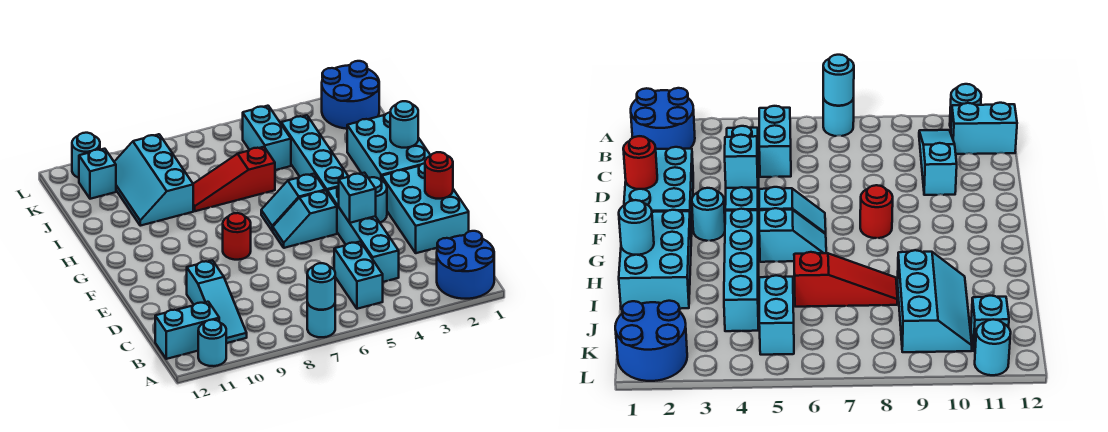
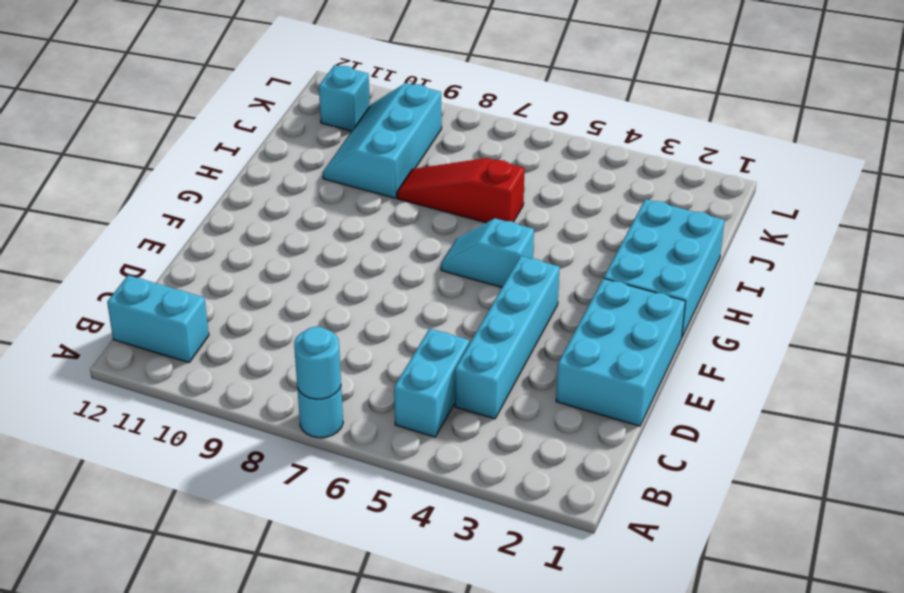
none -> blue 2x2 round brick [437,231,494,299]
none -> cyan 1x1 round brick [198,320,226,366]
none -> cyan 1x3 slope [187,260,247,343]

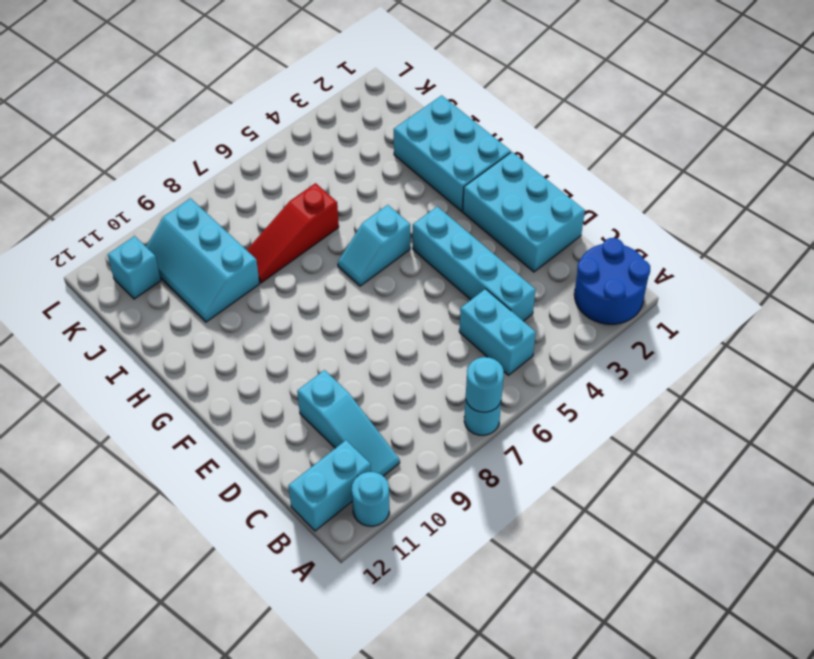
none -> cyan 1x1 round brick [369,177,387,222]
none -> cyan 1x2 slope [273,190,337,248]
none -> red 1x1 round brick [223,213,251,260]

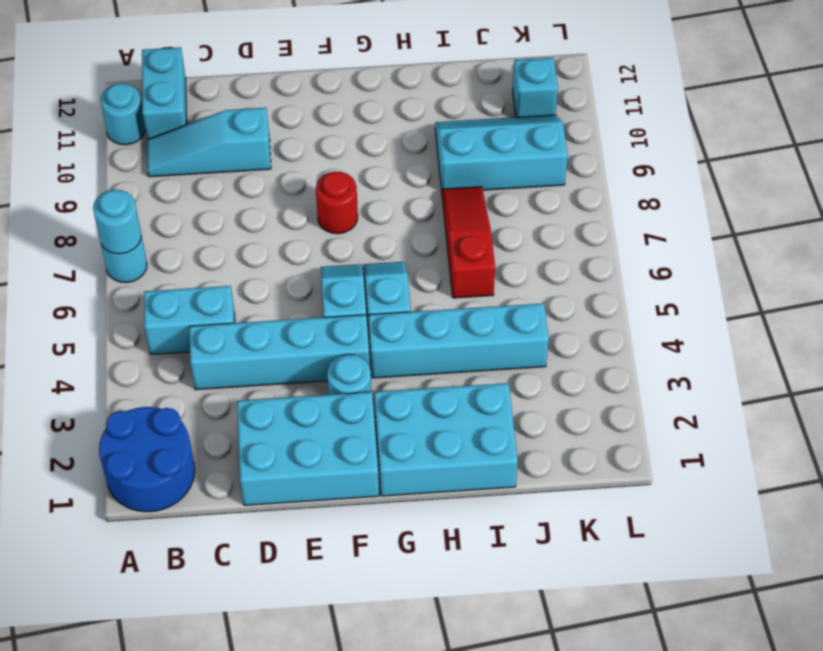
none -> cyan 1x2 brick [243,106,291,170]
none -> blue 2x2 round brick [322,61,379,129]
none -> cyan 1x1 round brick [72,133,100,178]

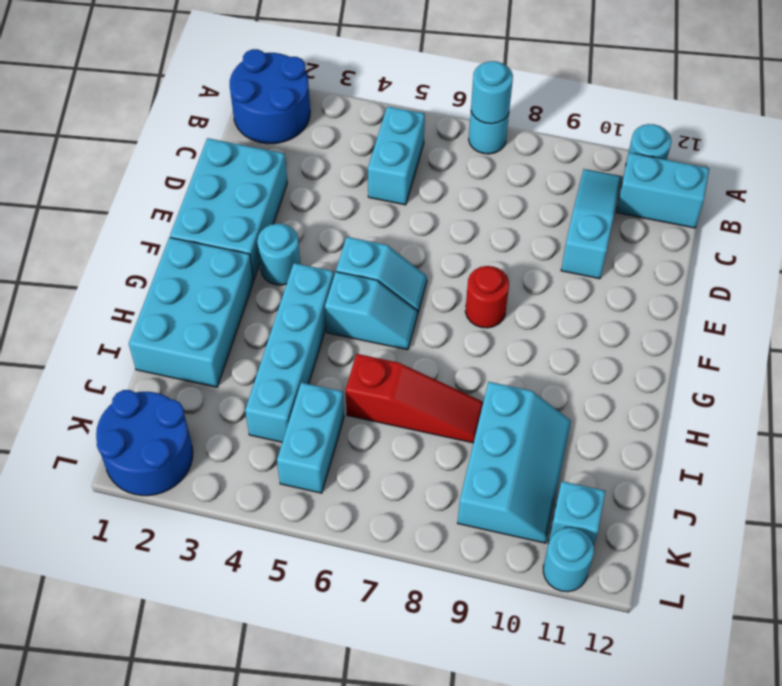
none -> cyan 1x4 brick [327,187,399,282]
none -> red 1x1 round brick [425,152,453,199]
none -> cyan 1x1 brick [339,173,376,223]

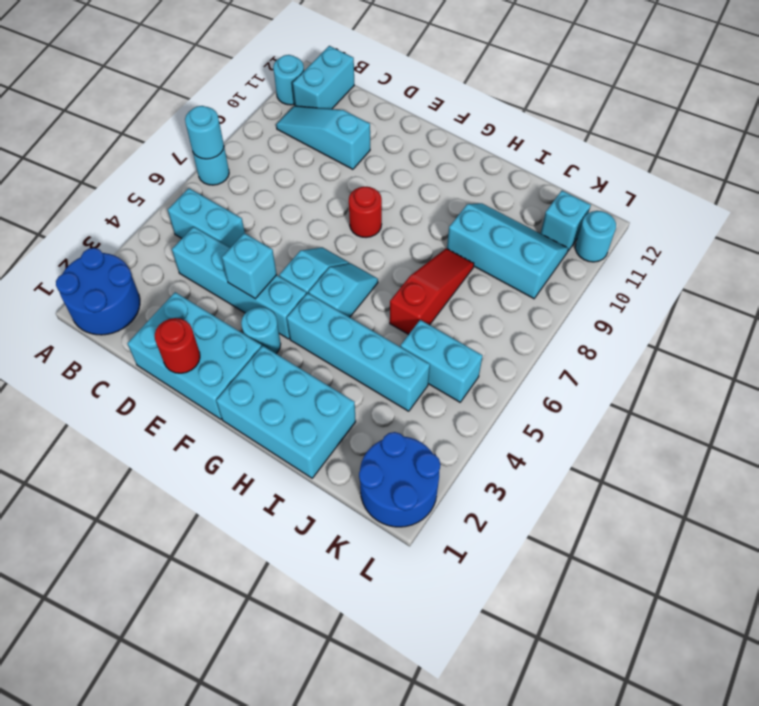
none -> cyan 1x1 round brick [390,101,418,148]

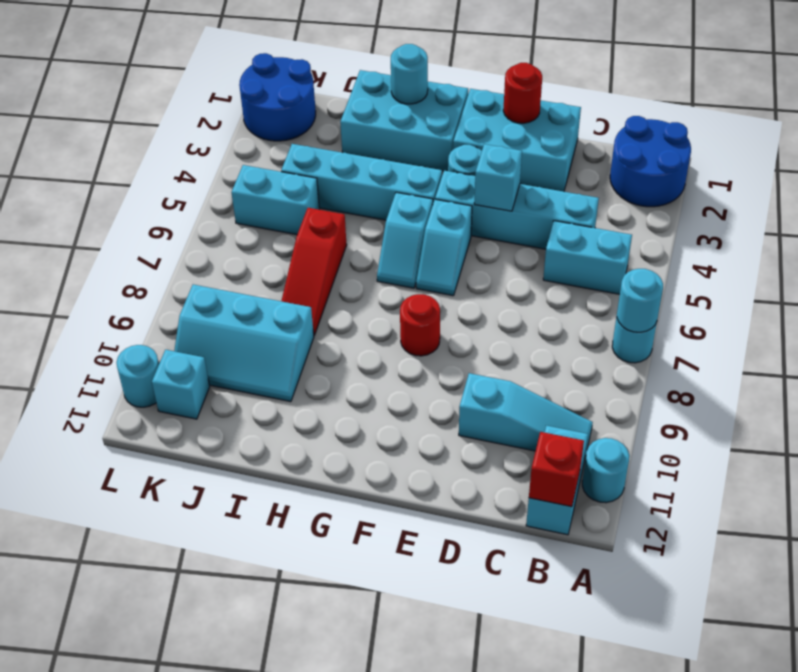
red 1x1 brick [529,432,584,507] -> none

